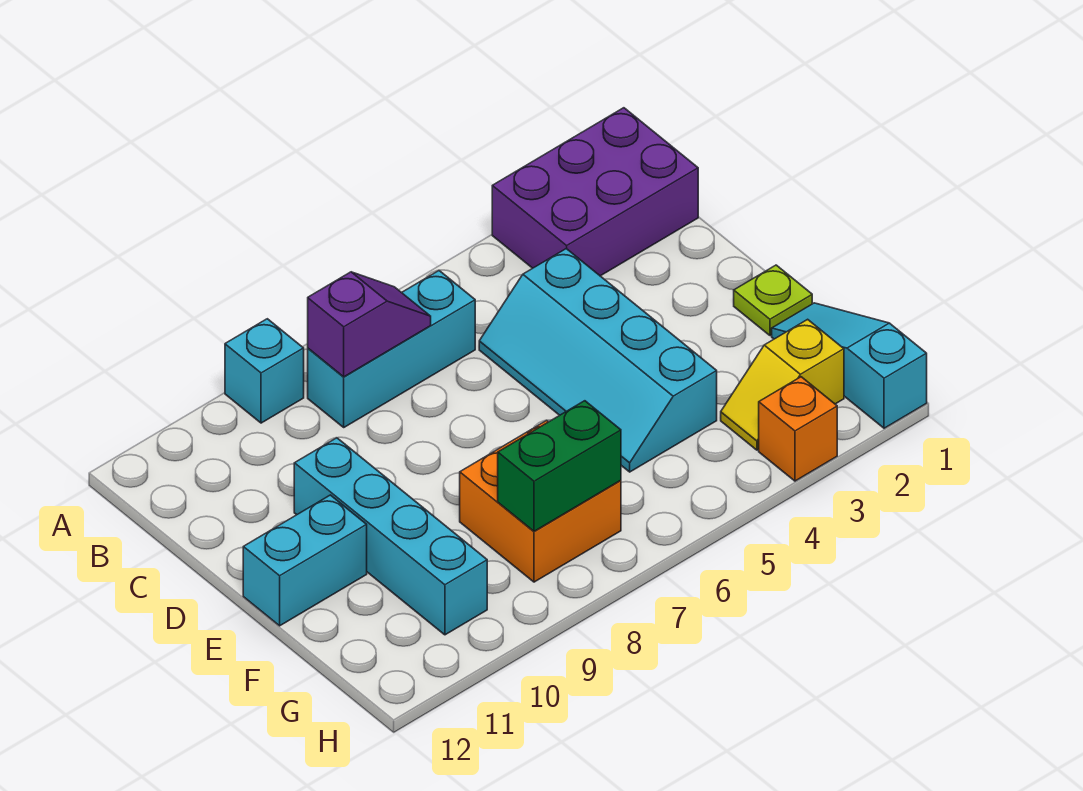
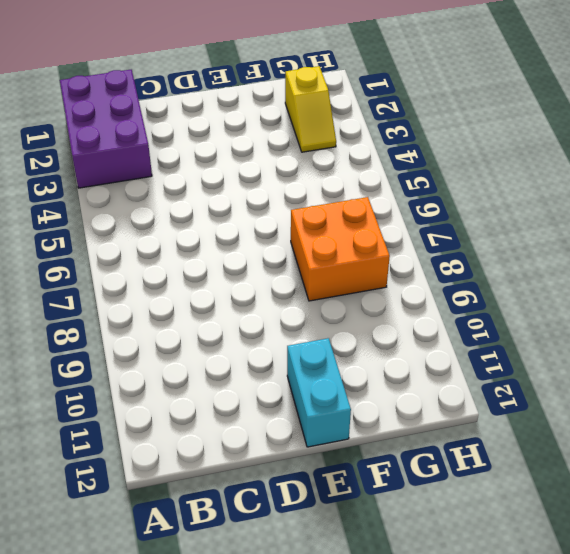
none -> cyan 1x1 brick [225,319,304,423]
none -> cyan 1x3 brick [308,271,475,427]
none -> cyan 2x4 slope [479,249,717,472]

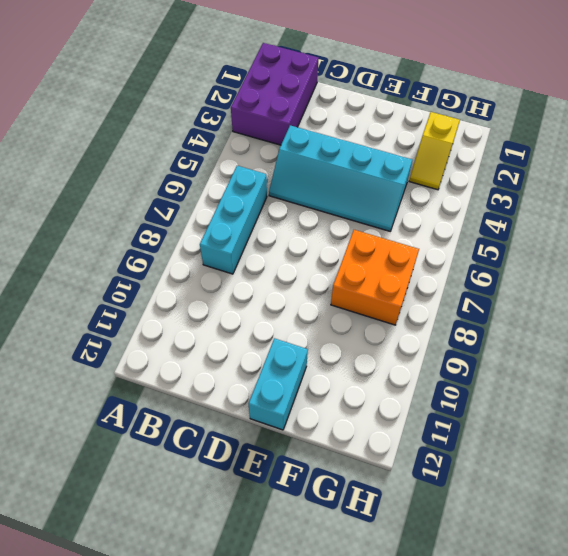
none -> cyan 1x1 brick [225,319,304,423]
none -> cyan 1x4 brick [294,438,487,635]
none -> lime 1x1 plate [734,265,812,336]

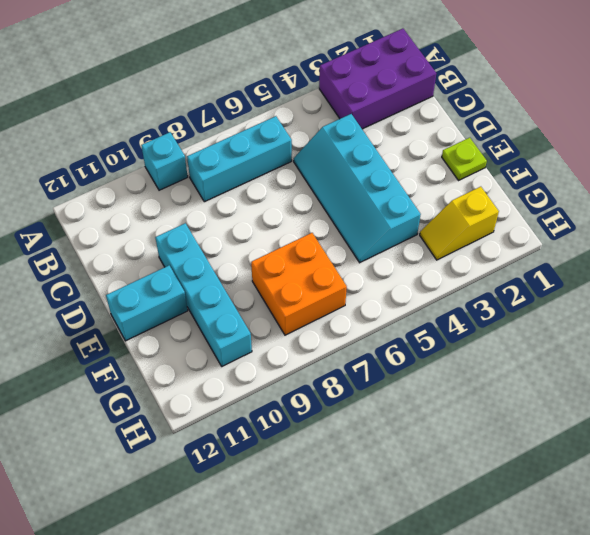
none -> cyan 1x3 slope [772,303,927,428]
none -> orange 1x1 brick [759,377,837,481]
none -> purple 1x2 slope [308,272,431,377]

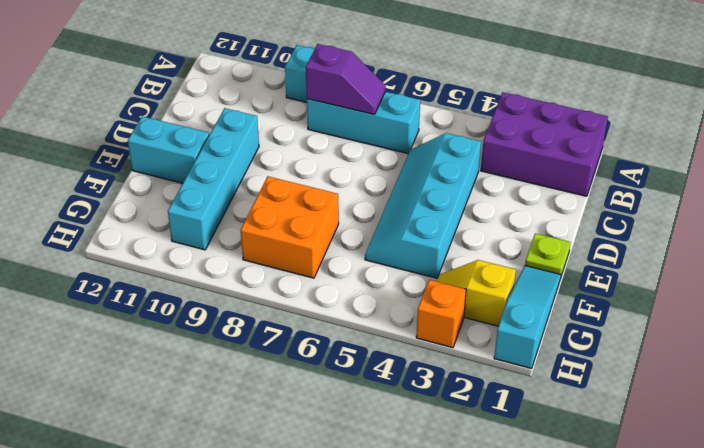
none -> green 1x2 brick [498,401,621,531]

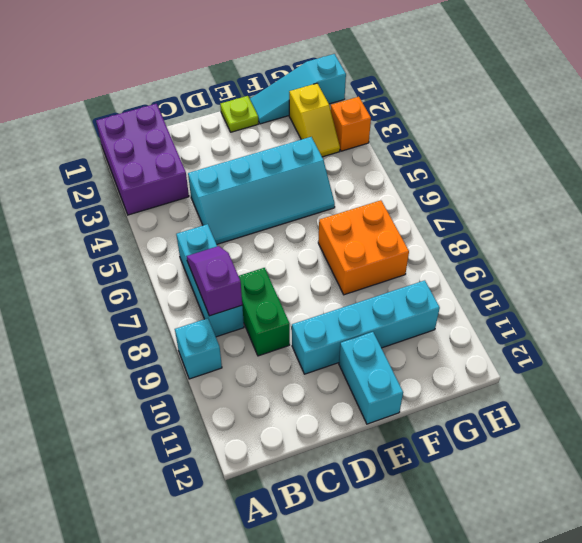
green 1x2 brick [239,268,290,356] -> green 1x2 brick moved to [498,401,621,531]

